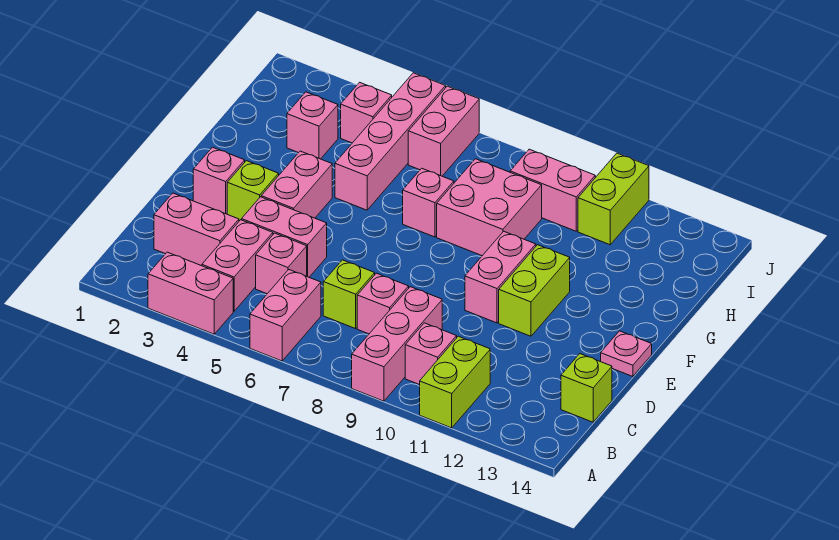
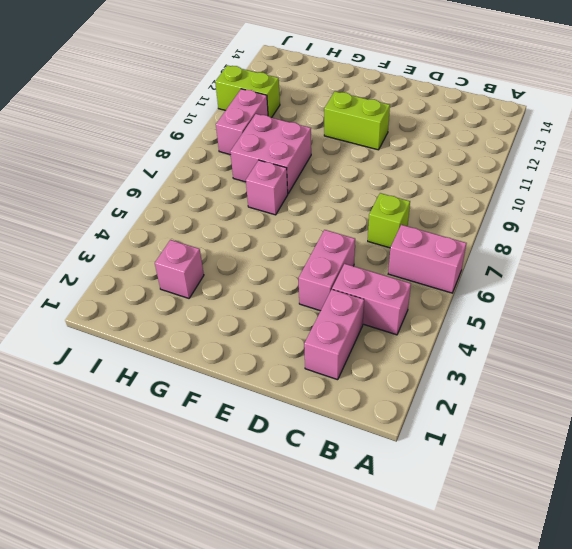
none -> pink 1x2 brick [148,252,233,334]
none -> pink 1x3 brick [352,287,442,401]
none -> lime 1x2 brick [420,336,490,428]

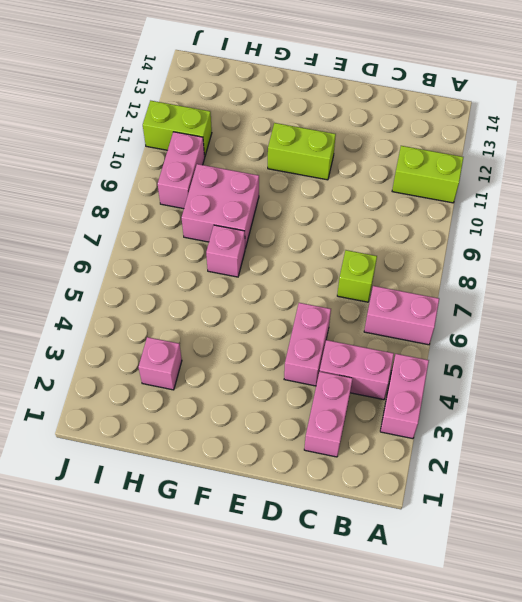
none -> pink 1x3 brick [352,287,442,401]
none -> pink 1x1 brick [405,323,457,385]
none -> pink 1x1 brick [256,233,307,294]

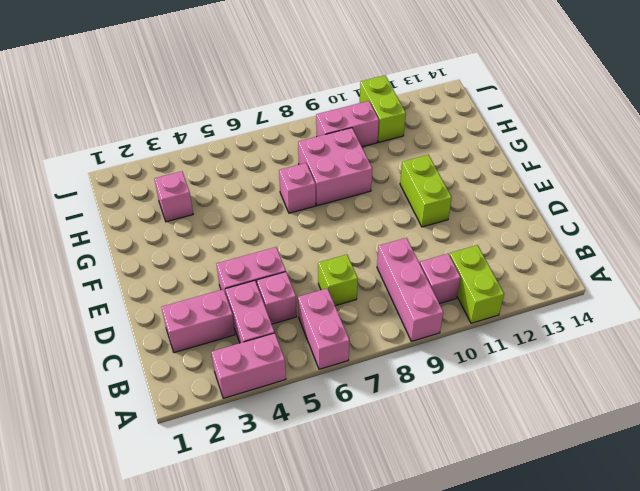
none -> pink 1x1 brick [357,273,409,334]
none -> lime 1x1 brick [561,354,612,422]
none -> pink 1x1 brick [193,147,245,214]

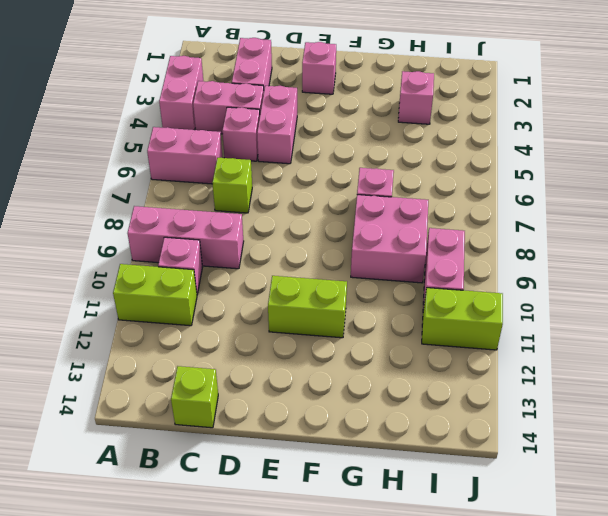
none -> pink 1x1 brick [357,273,409,334]
none -> lime 1x1 brick [227,161,279,221]
none -> pink 1x2 brick [261,151,332,218]

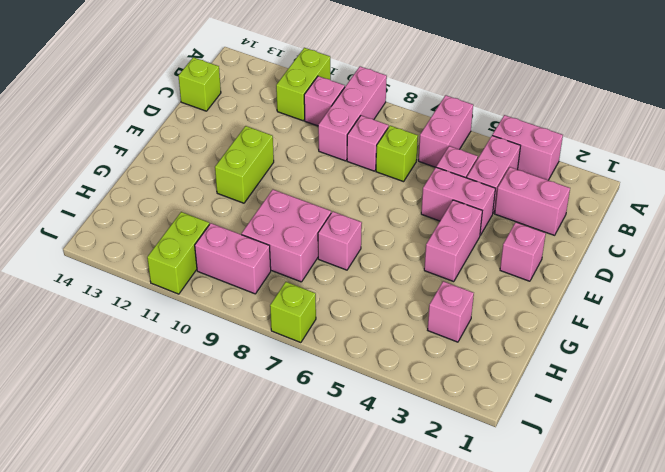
lime 1x1 brick [270,282,316,343] -> lime 1x1 brick moved to [227,161,279,221]
none -> pink 1x2 brick [465,231,536,323]
none -> pink 1x1 plate [601,331,652,377]
none -> pink 1x4 brick [335,73,446,210]

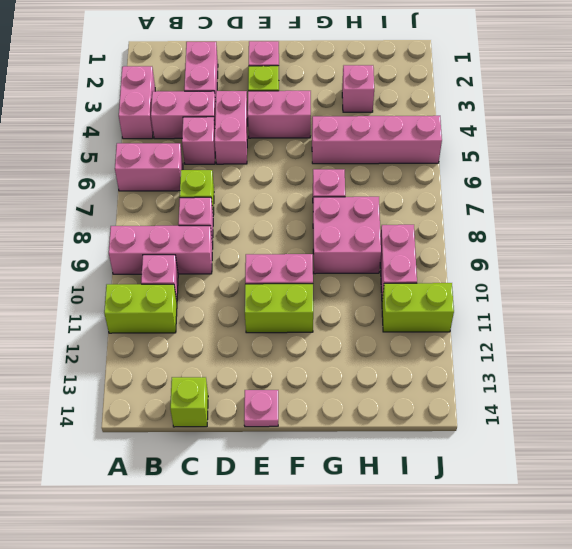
none -> pink 1x1 brick [341,82,392,143]
none -> pink 1x2 brick [408,86,479,176]

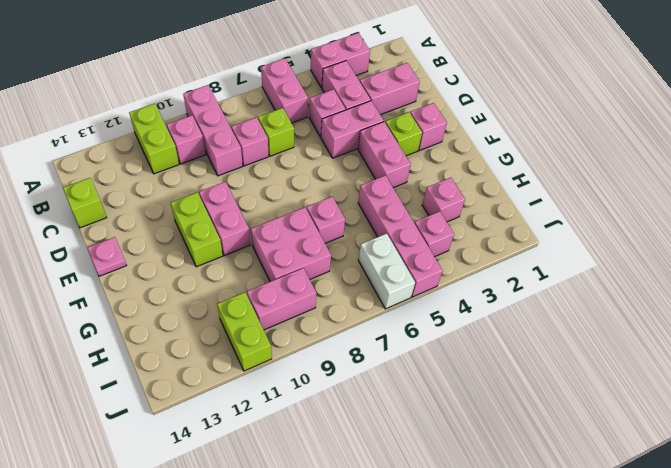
white 1x2 brick [358,233,415,309] -> pink 1x2 brick [408,86,479,176]

